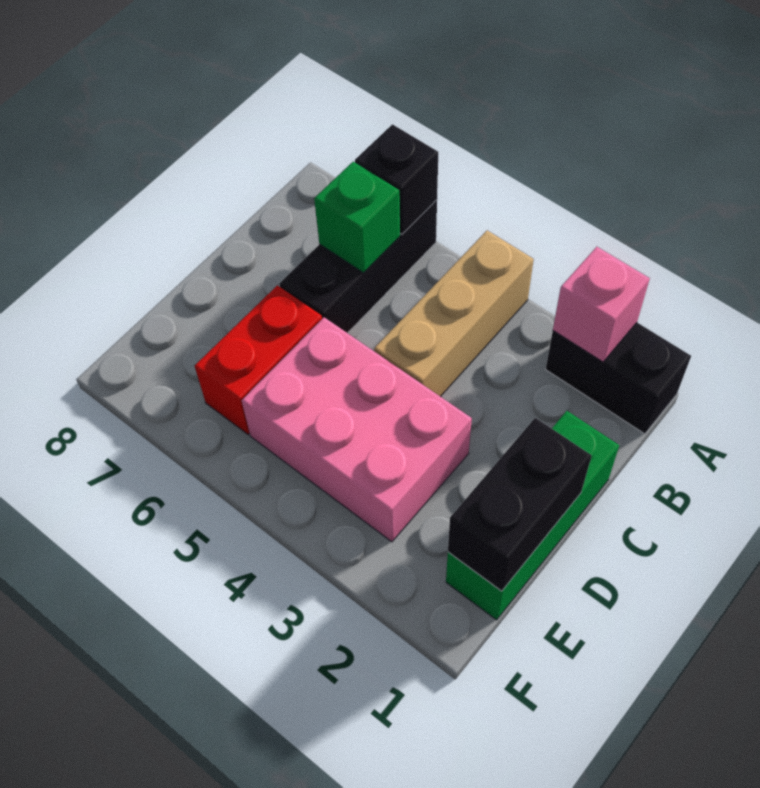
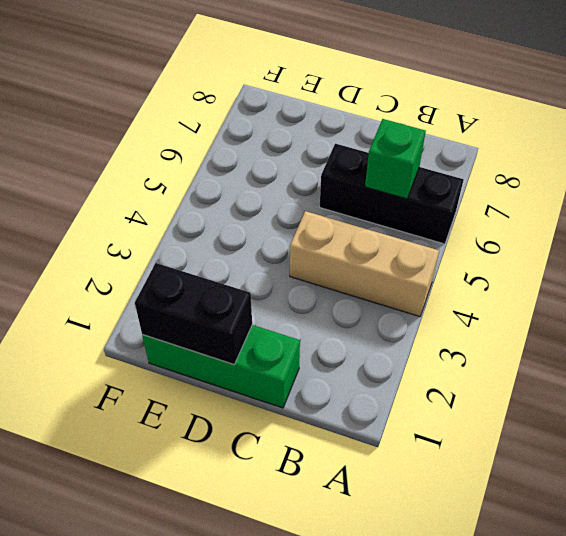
none -> black 1x2 brick [546,323,691,434]
none -> pink 2x3 brick [242,317,472,542]

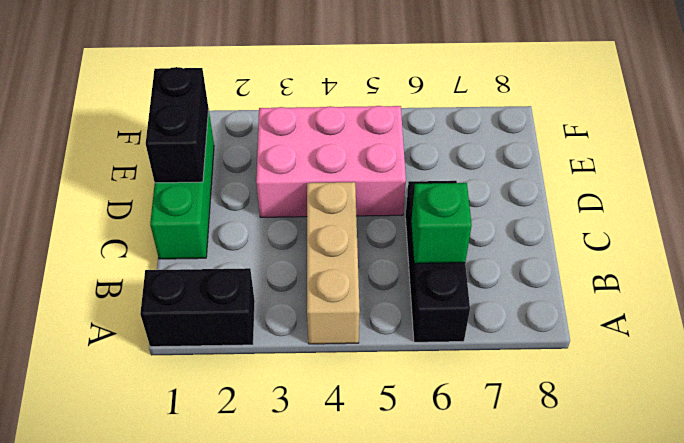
none -> red 1x2 brick [195,285,322,435]
none -> pink 1x1 brick [553,247,650,362]

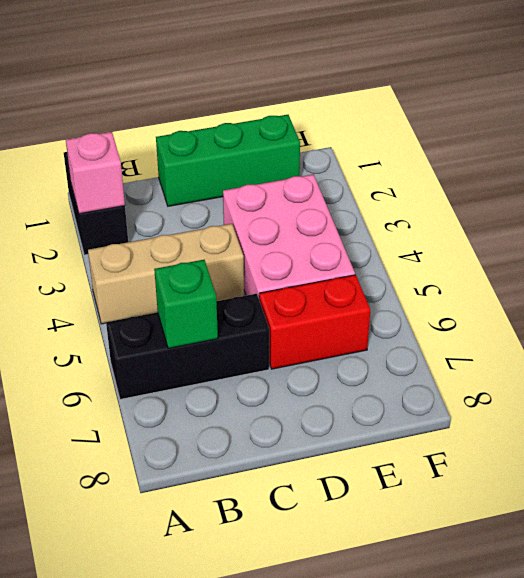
none -> black 1x1 brick [355,124,438,234]
none -> black 1x2 brick [448,418,592,591]

